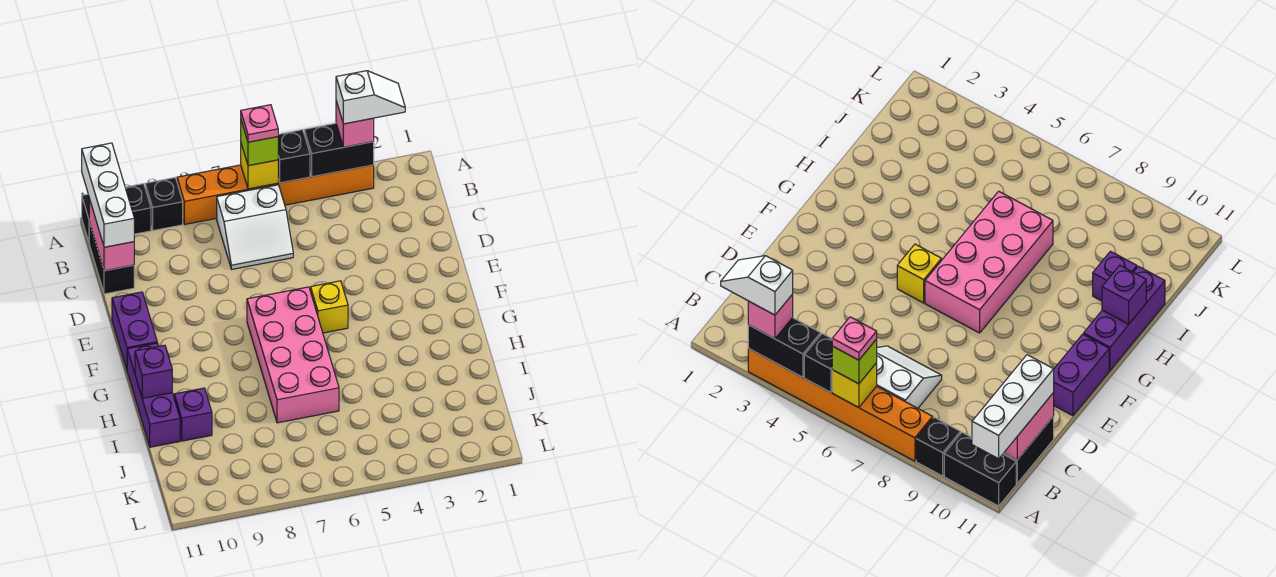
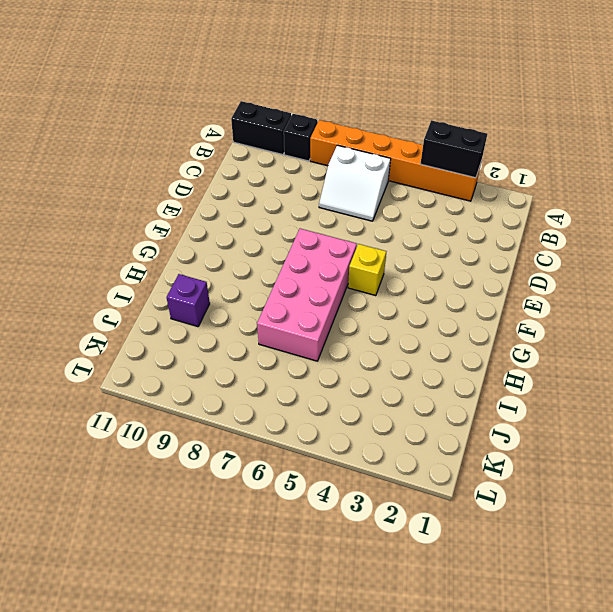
none -> black 1x2 brick [89,222,134,294]
none -> purple 1x2 brick [112,292,157,369]
none -> purple 1x3 brick [127,343,180,447]

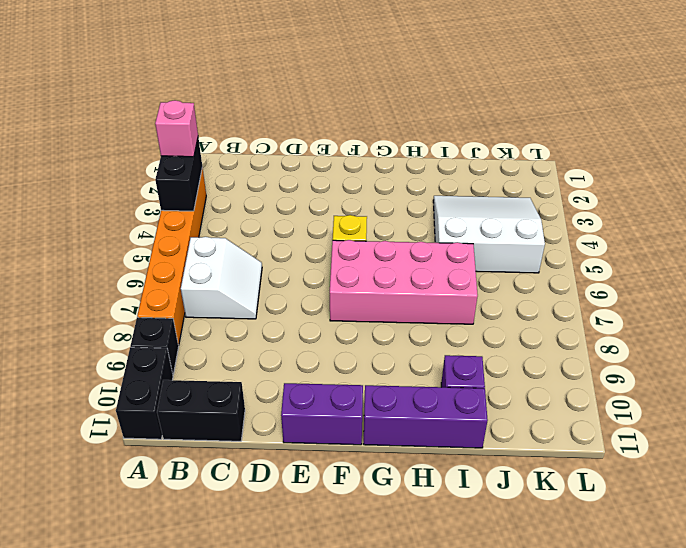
white 3x3 slope [433,196,545,273] -> none
none -> black 1x1 brick [278,130,310,183]
none -> yellow 1x1 brick [241,144,278,189]
none -> pink 1x2 brick [89,199,134,271]

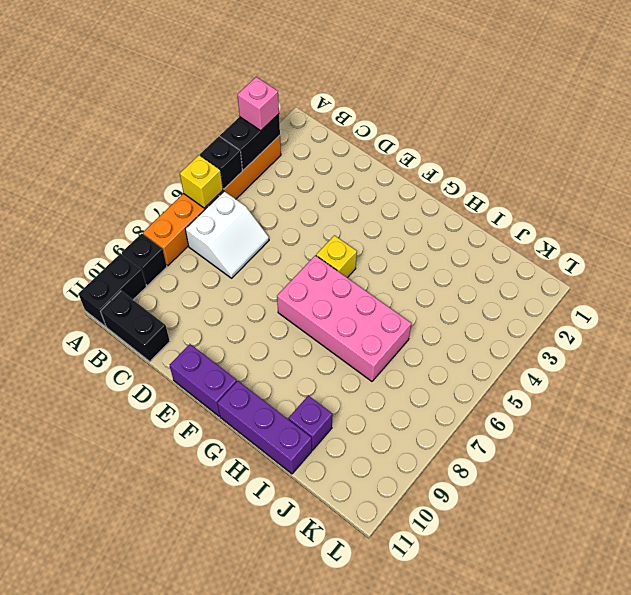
none -> pink 1x2 brick [89,199,134,271]
none -> purple 1x1 brick [135,345,172,398]
none -> lime 1x1 brick [241,121,278,166]

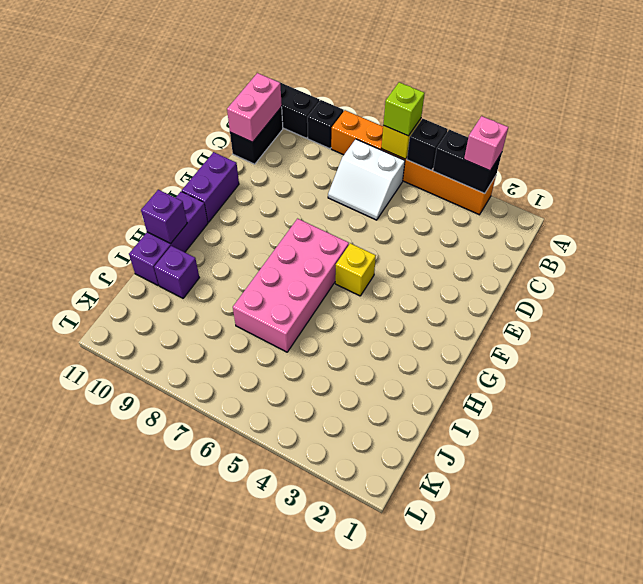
none -> white 1x3 brick [82,143,134,247]
none -> white 1x2 slope [336,71,405,124]
none -> pink 1x1 plate [241,105,278,142]

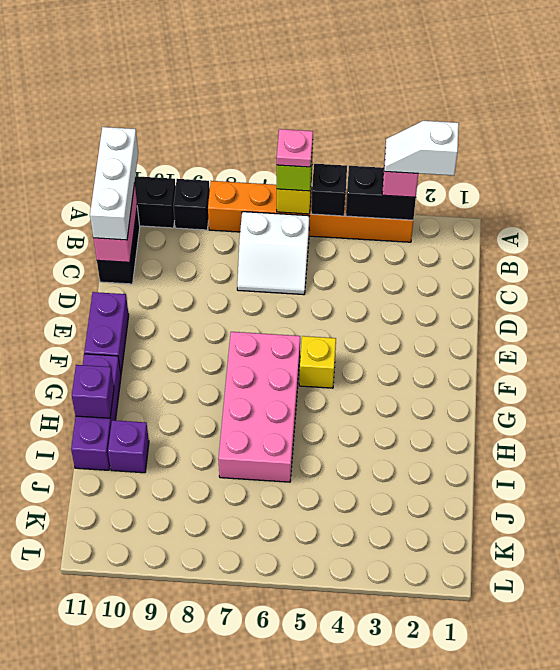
white 1x2 slope [384,121,459,176] -> white 1x2 slope turned to [336,71,405,124]

